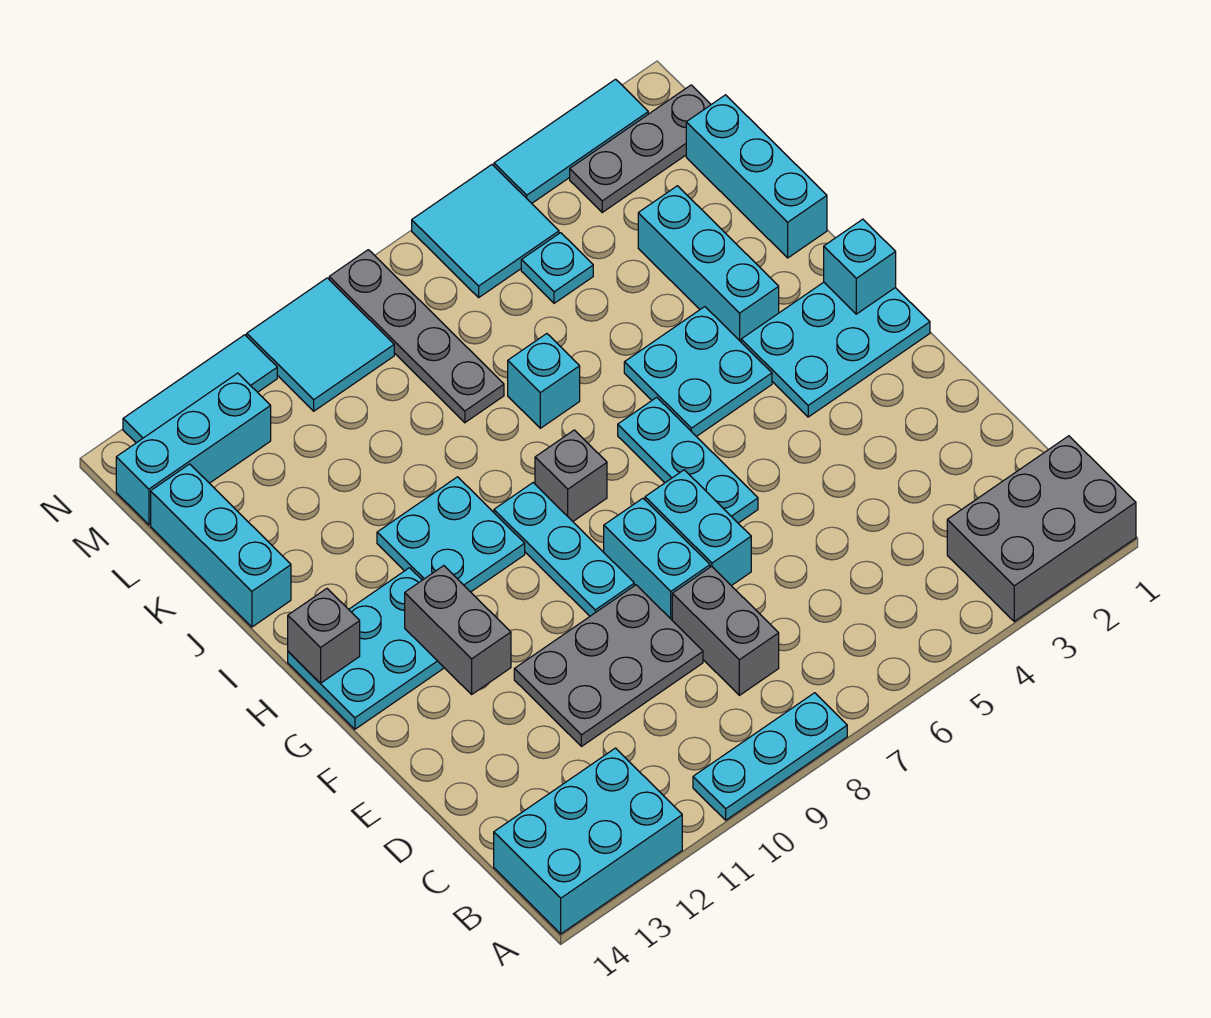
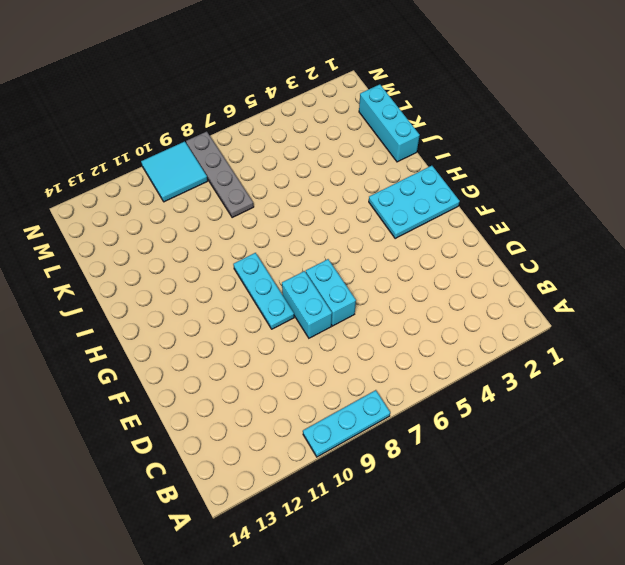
none -> grey 2x3 brick [947,436,1136,621]
none -> cyan 2x3 brick [494,748,682,934]
none -> grey 1x2 brick [672,566,779,695]

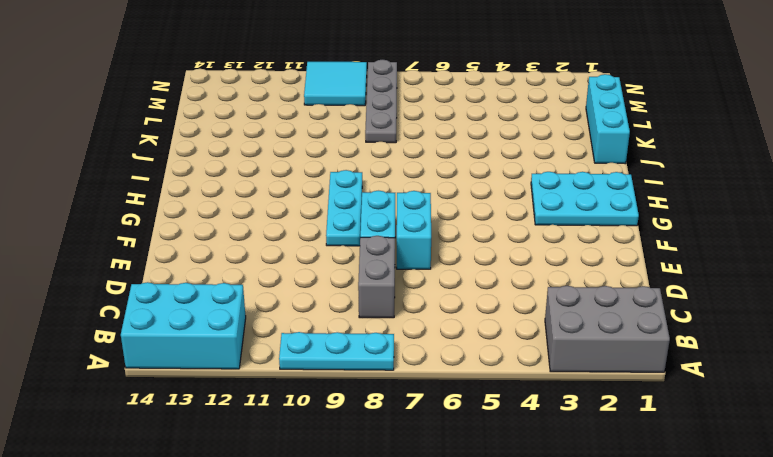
none -> grey 2x3 plate [514,585,703,746]
none -> cyan 1x3 plate [618,397,758,523]
none -> cyan 2x3 plate [288,568,444,729]

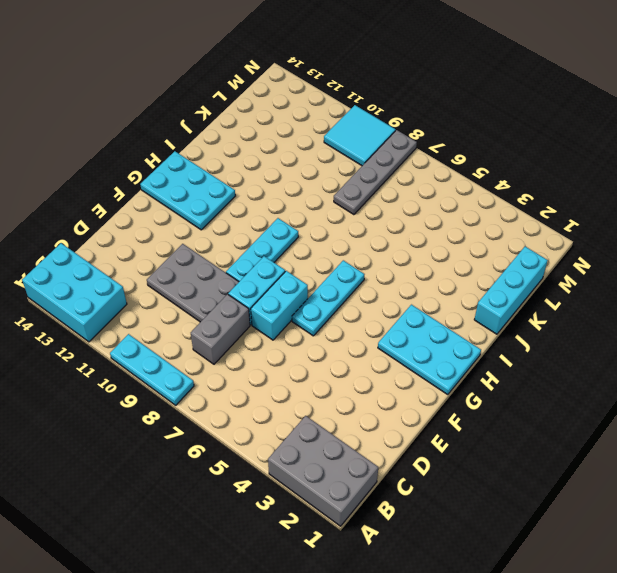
none -> cyan 2x2 plate [624,307,772,437]
none -> grey 1x1 brick [535,430,607,521]
none -> cyan 2x2 plate [377,477,525,592]

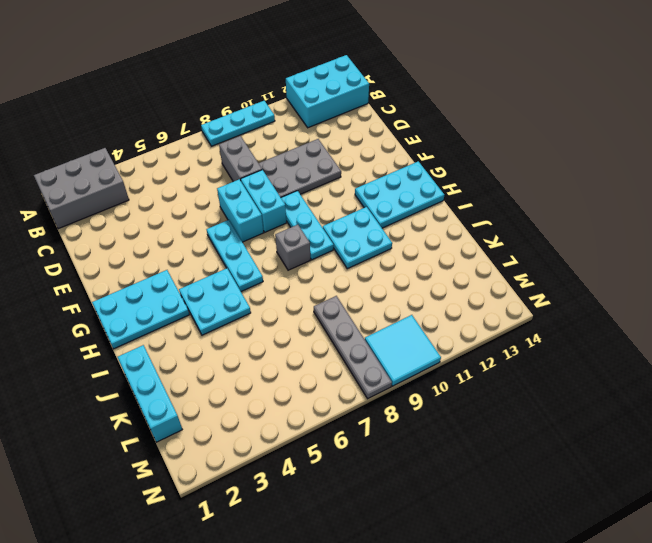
none -> cyan 1x3 brick [638,186,779,342]
none -> cyan 1x1 brick [508,334,580,428]
none -> cyan 1x3 brick [151,464,291,627]

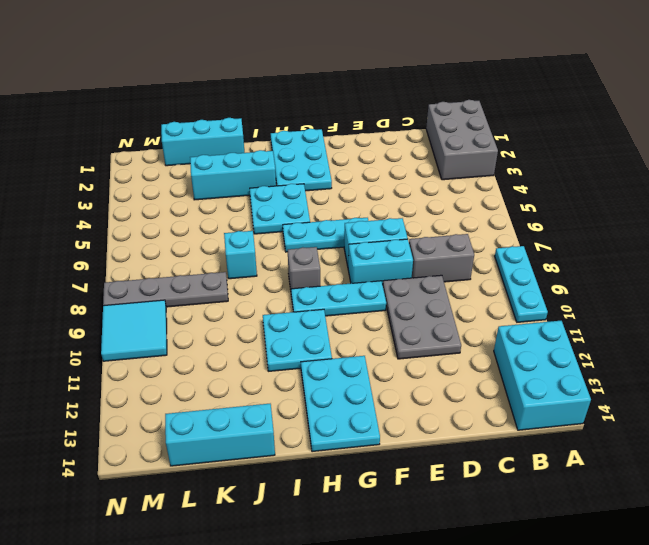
none -> cyan 1x1 plate [521,233,593,303]
none -> grey 1x3 plate [570,85,711,212]
none -> cyan 2x2 tile [412,165,559,297]

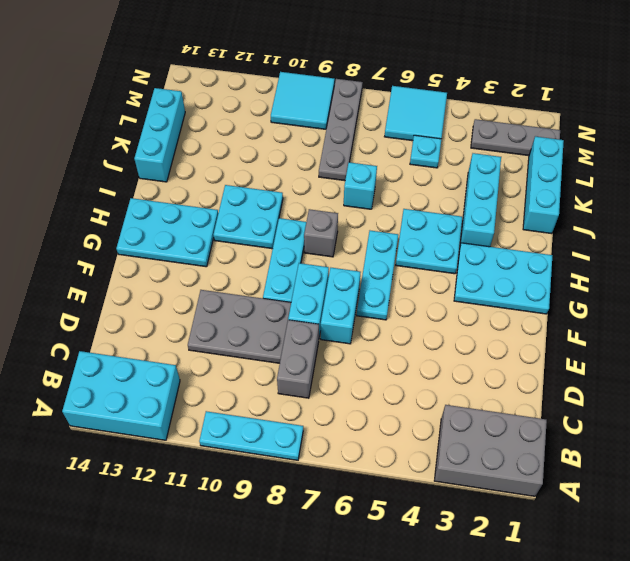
none -> cyan 1x3 brick [116,373,271,525]
none -> cyan 1x3 tile [494,79,648,203]
none -> cyan 1x3 tile [123,335,277,443]

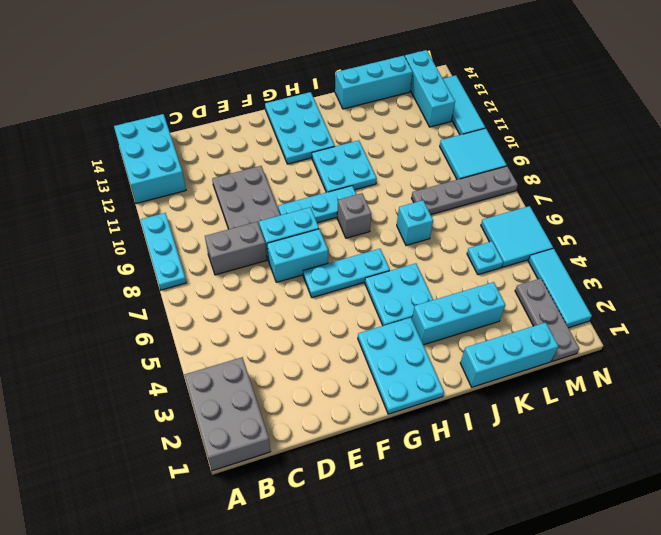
none -> grey 1x2 brick [405,566,511,694]
none -> cyan 1x1 brick [824,219,896,314]
none -> grey 1x1 brick [288,589,360,683]

